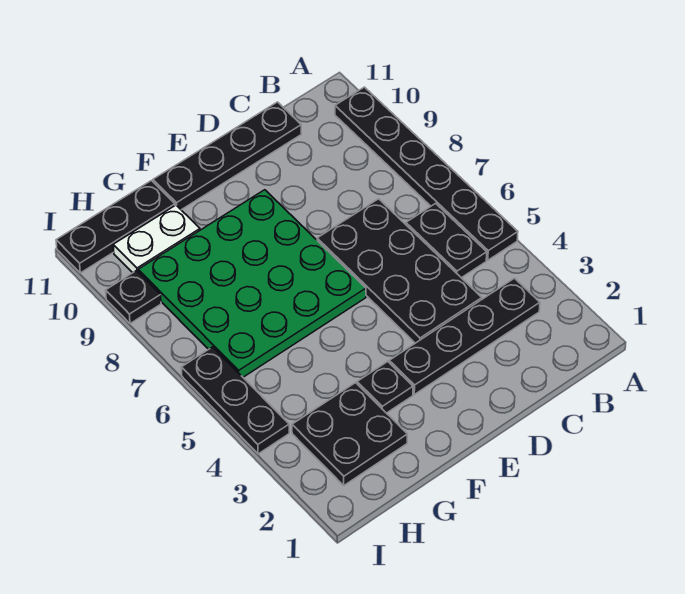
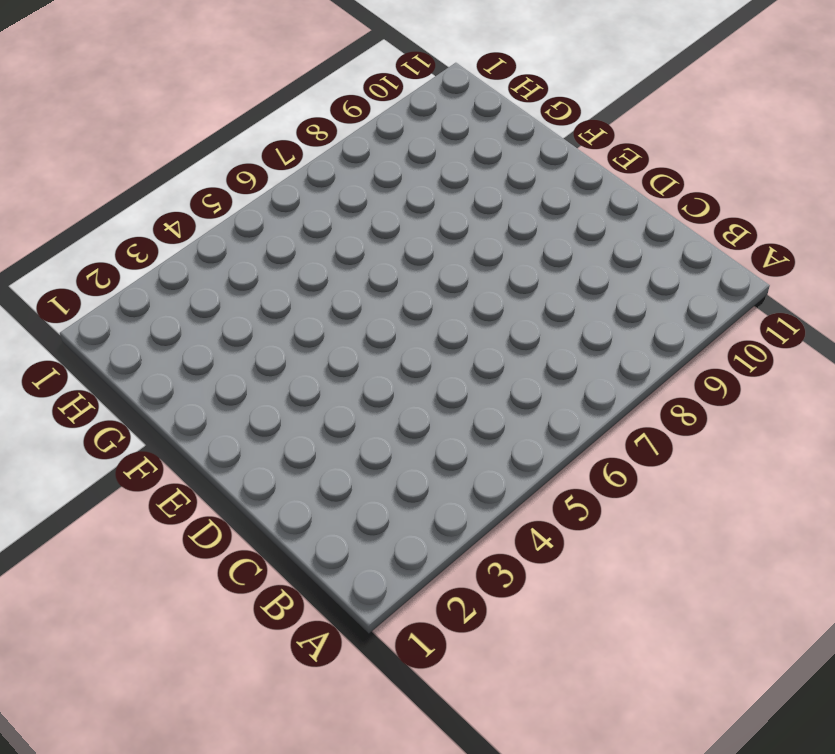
none -> black 1x6 plate [335,87,518,260]
none -> black 1x4 plate [389,278,540,394]
none -> black 1x2 plate [406,203,487,278]

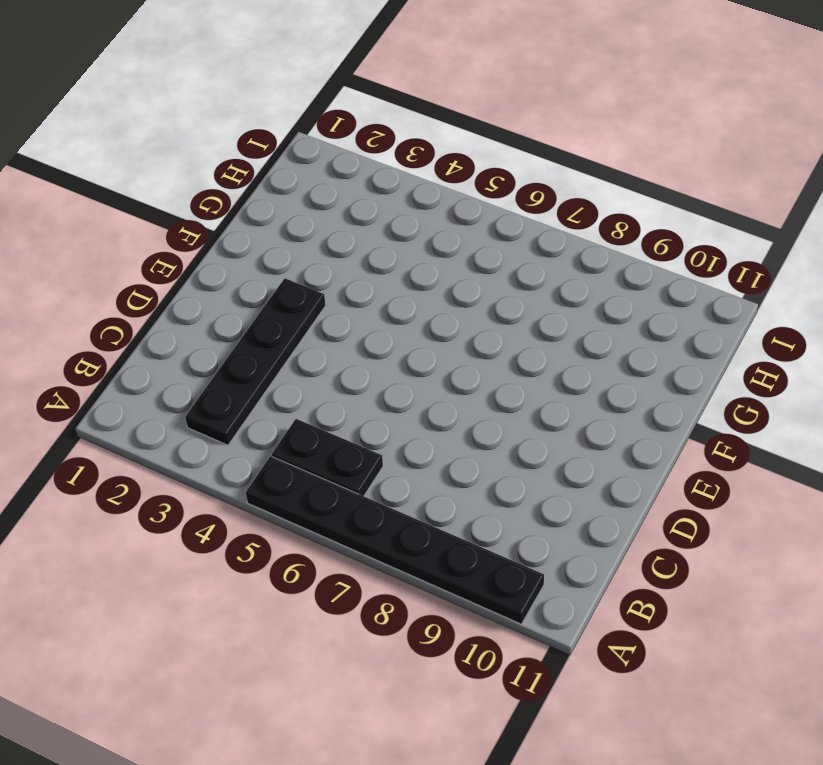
none -> black 2x4 plate [317,199,482,343]
none -> black 1x4 plate [153,102,301,210]
none -> green 4x4 plate [138,190,366,377]

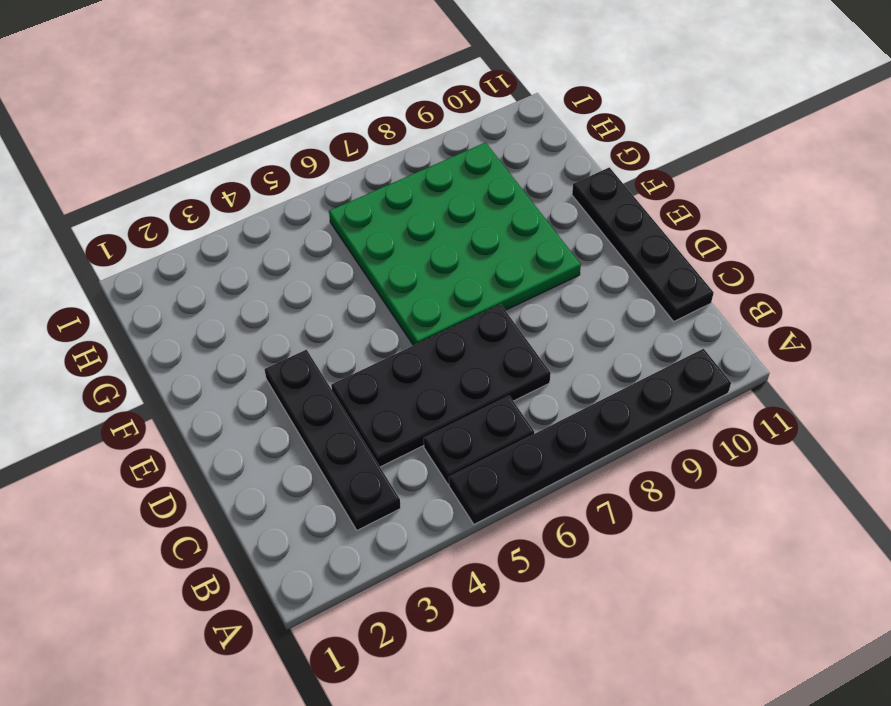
none -> black 1x1 plate [357,362,413,413]
none -> black 2x2 plate [292,383,407,485]
none -> white 1x2 plate [113,205,200,273]

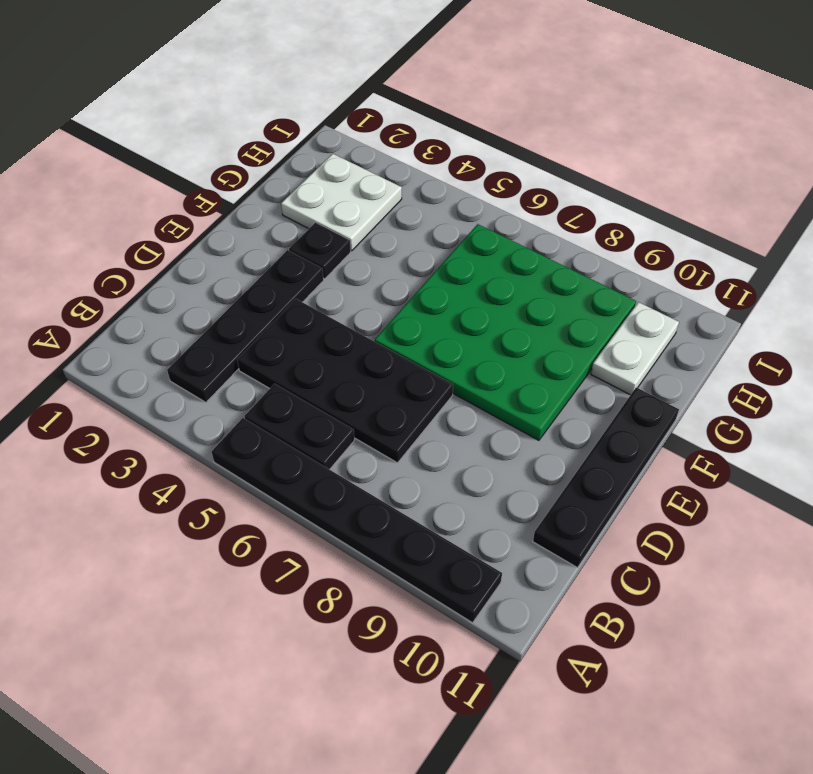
white 2x2 plate [281,154,402,251] -> black 2x2 plate [292,383,407,485]
none -> black 1x3 plate [56,181,175,273]
none -> black 1x3 plate [181,347,289,454]
none -> black 1x1 plate [106,271,161,324]

